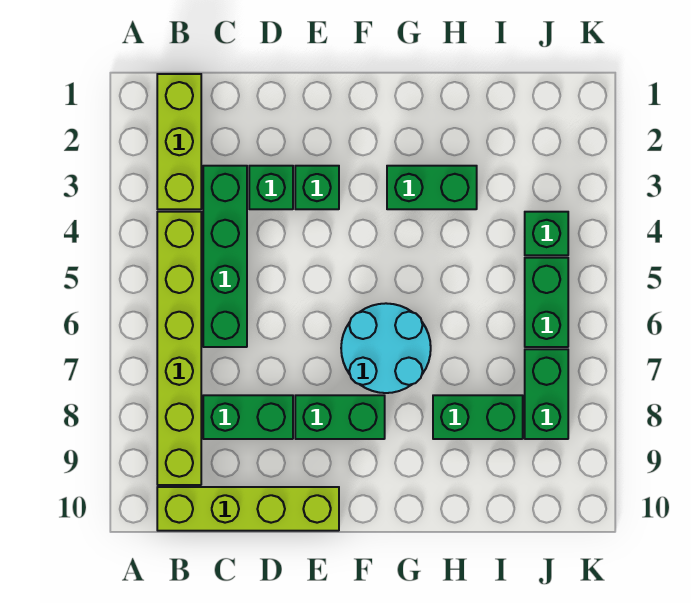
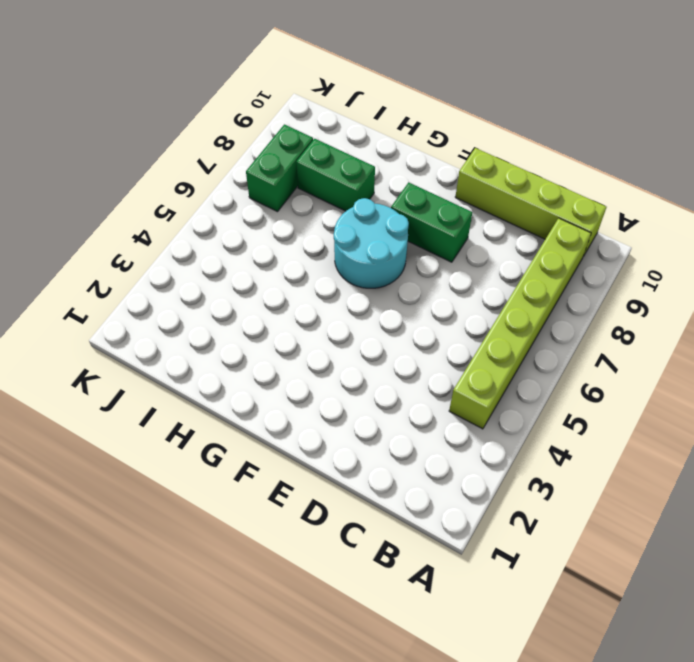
none -> lime 1x3 brick [157,74,201,209]
none -> green 1x4 brick [203,166,247,347]
none -> green 1x2 brick [203,395,293,439]

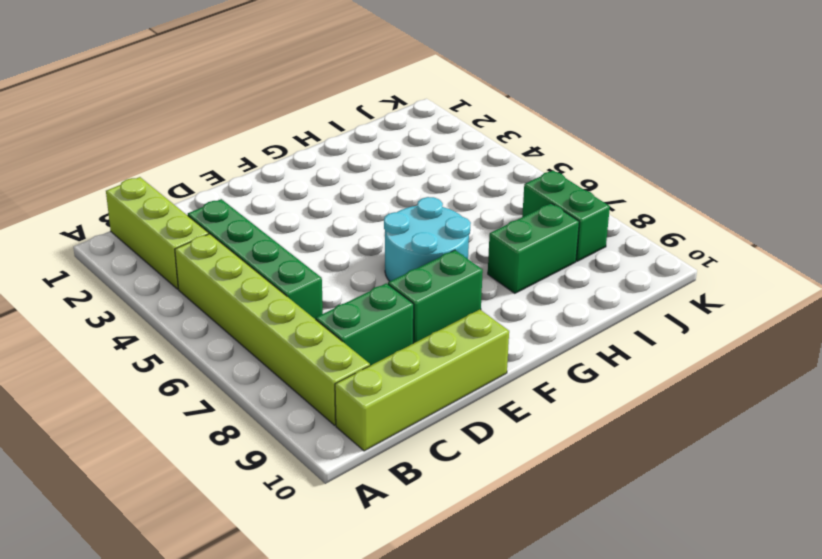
none -> green 1x1 brick [249,166,293,209]
none -> green 1x1 brick [295,166,339,209]
none -> green 1x2 brick [387,166,477,209]

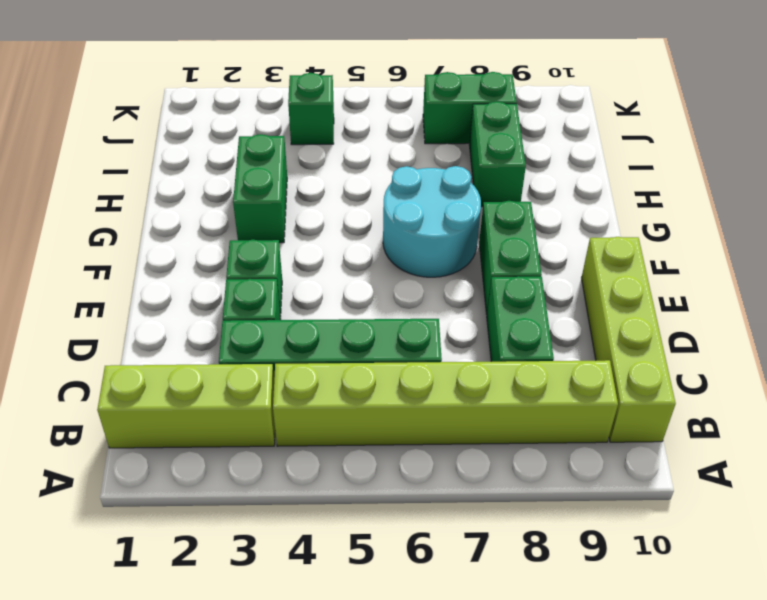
none -> green 1x2 brick [525,258,568,347]

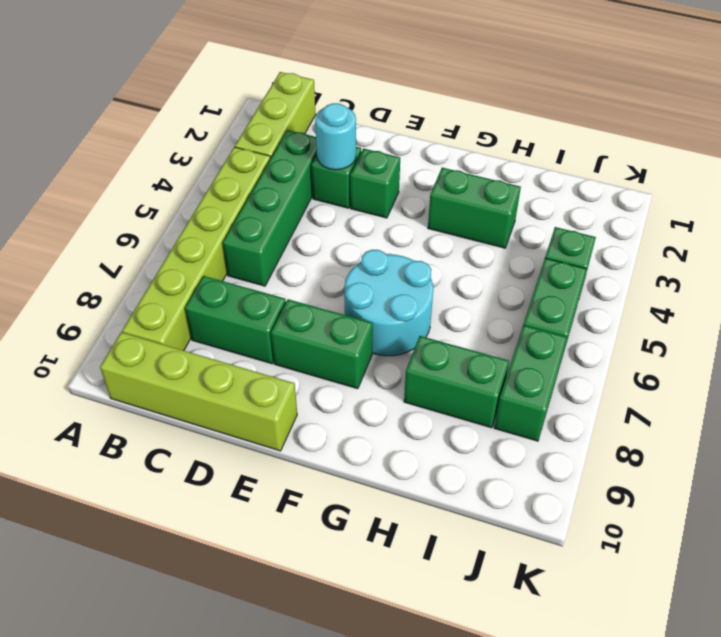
cyan 1x1 round brick [315,103,356,170] -> none

